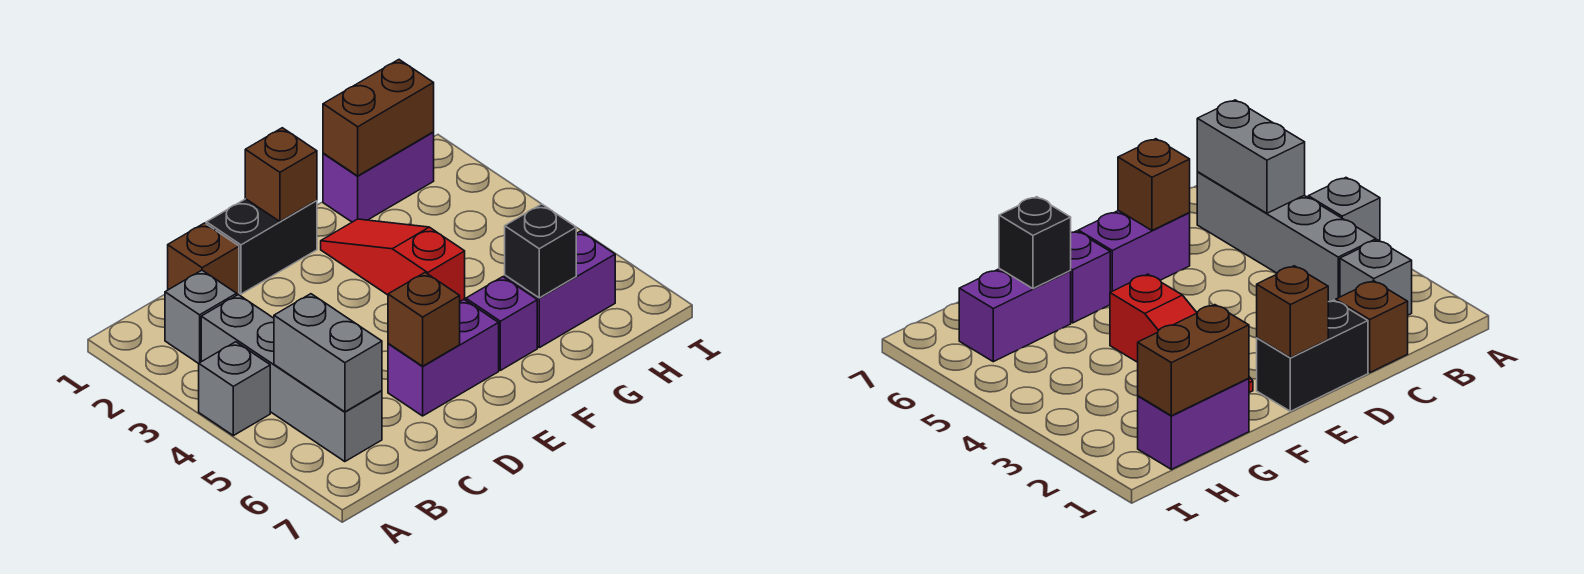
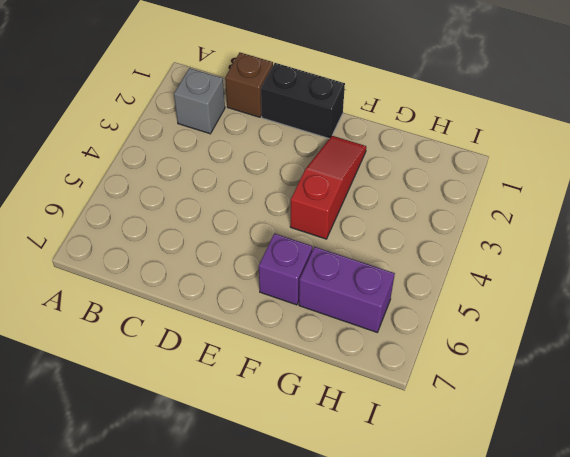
none -> grey 1x1 brick [199,342,270,436]
none -> grey 1x4 brick [201,295,382,462]
none -> purple 1x2 brick [388,300,499,416]

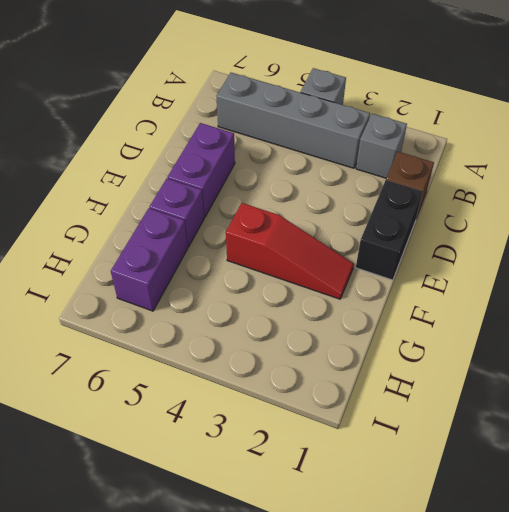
none -> purple 1x2 brick [323,132,434,222]
none -> grey 1x2 brick [274,294,382,412]
none -> brown 1x1 brick [388,273,460,366]

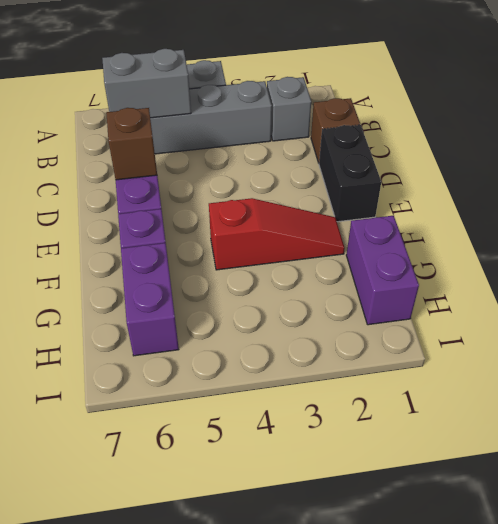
none -> brown 1x1 brick [245,128,317,221]
none -> brown 1x2 brick [323,60,434,176]
none -> black 1x1 brick [505,204,576,298]

